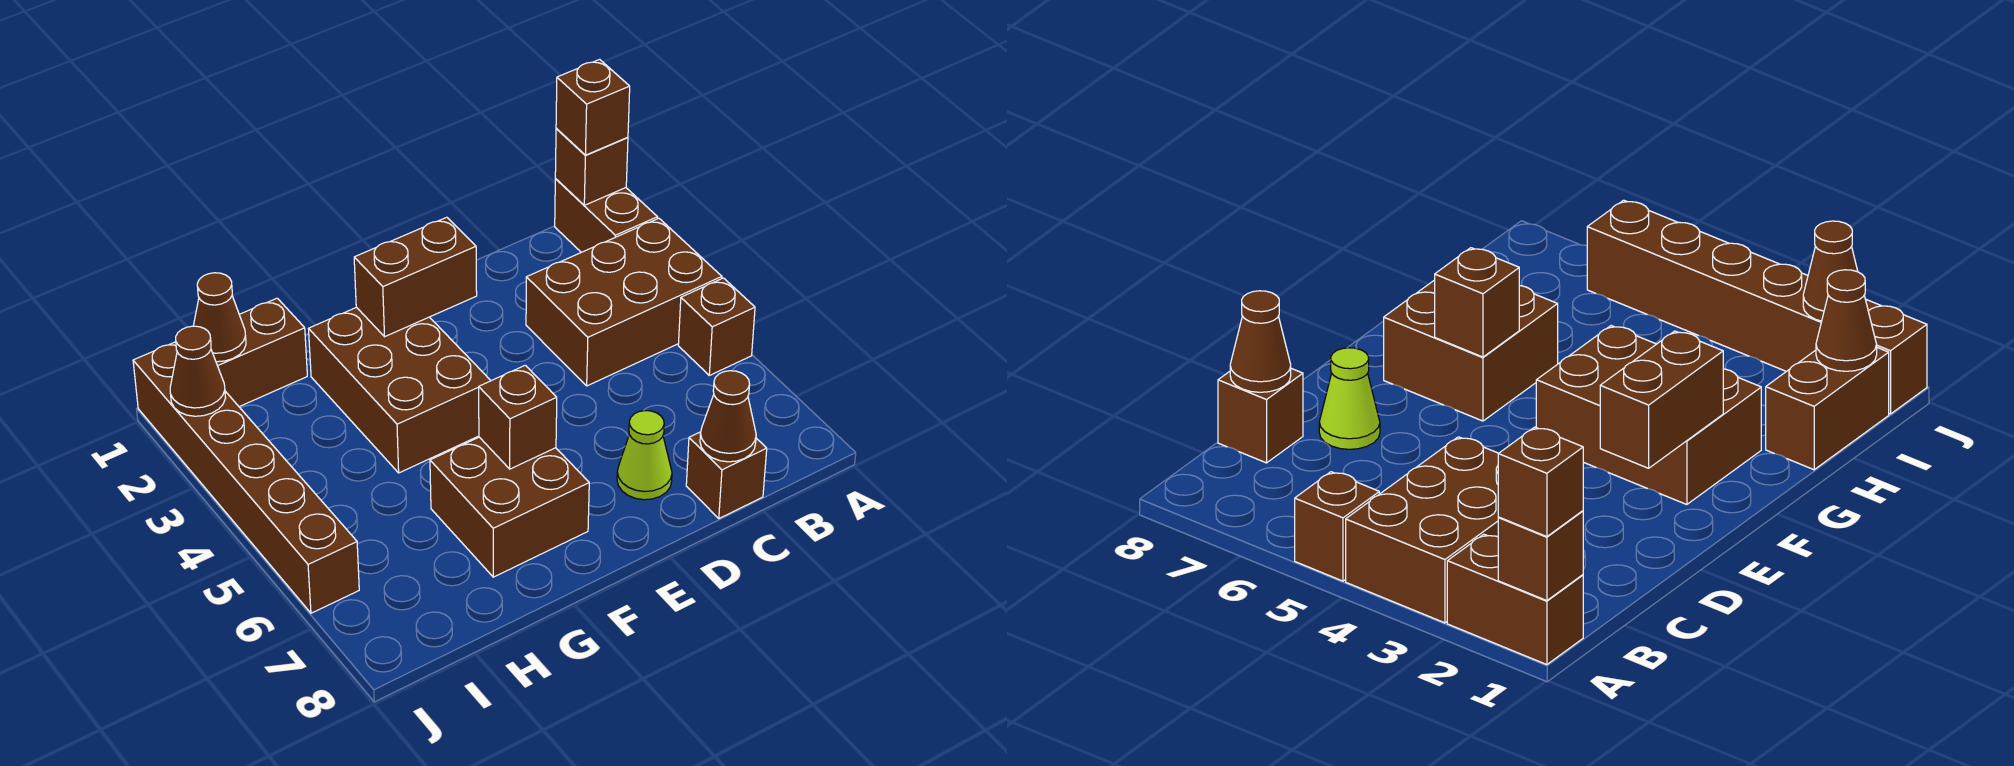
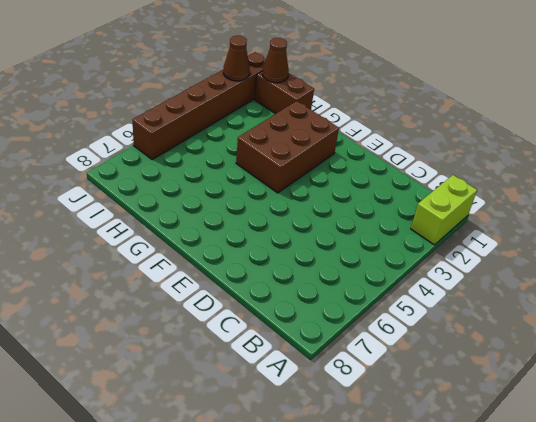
lime 1x2 brick [411,175,477,245] -> brown 1x2 brick [555,179,658,252]
none -> brown 2x3 brick [526,218,722,386]
none -> brown 1x1 brick [678,278,755,375]
none -> brown 1x1 brick [686,432,767,518]

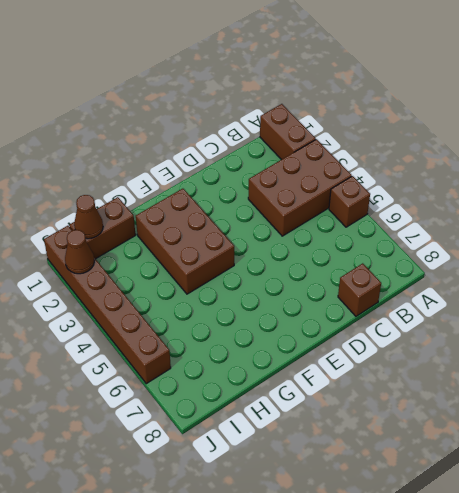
none -> lime 1x1 cone [617,411,672,500]
none -> brown 2x2 brick [430,437,589,577]
none -> brown 1x1 brick [555,128,628,205]

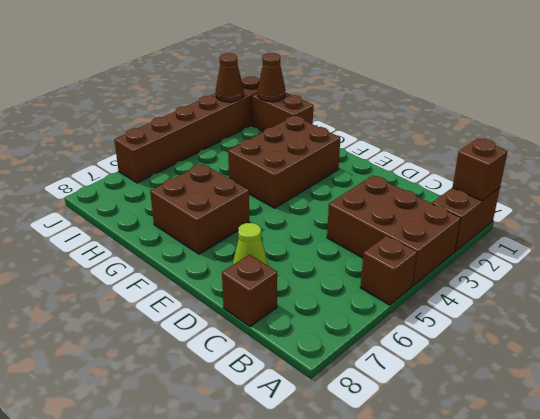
none -> brown 1x1 cone [700,371,756,462]
none -> brown 1x2 brick [354,217,477,337]
none -> brown 1x1 brick [479,365,557,469]

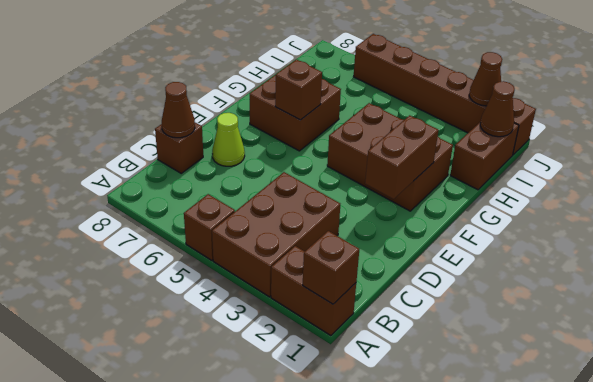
none -> brown 1x1 brick [556,59,630,155]

